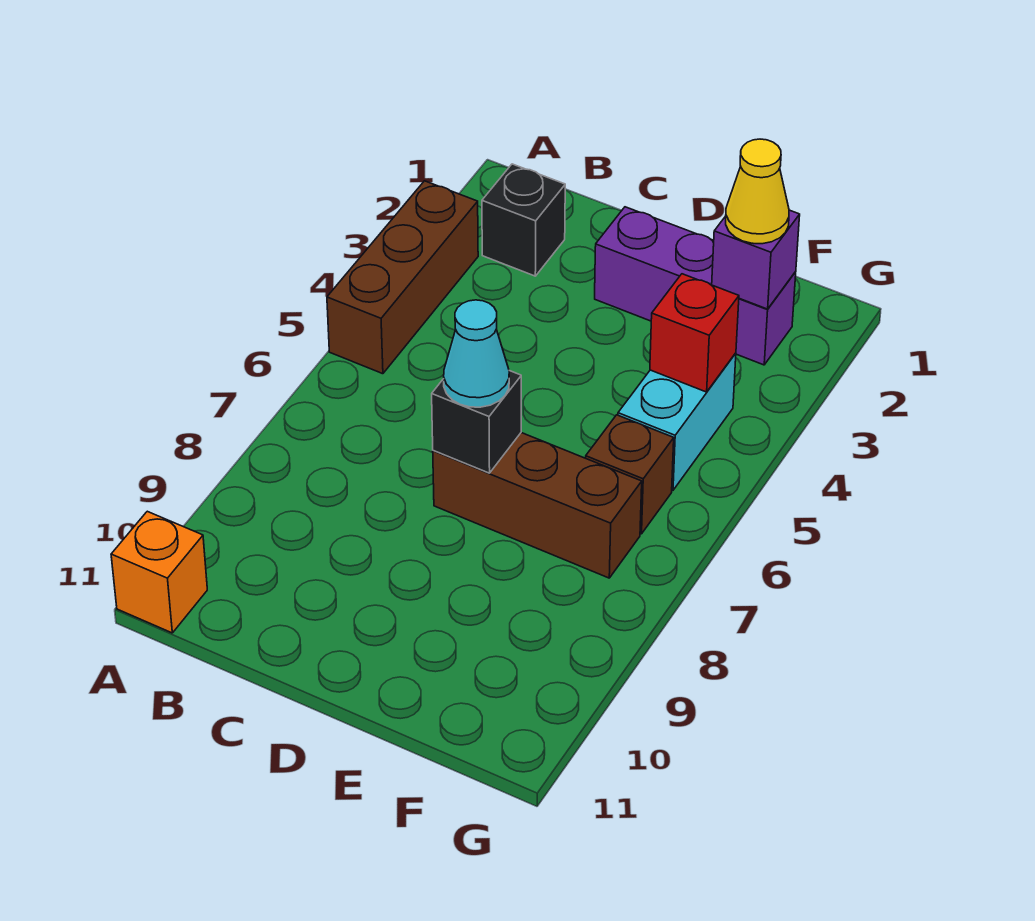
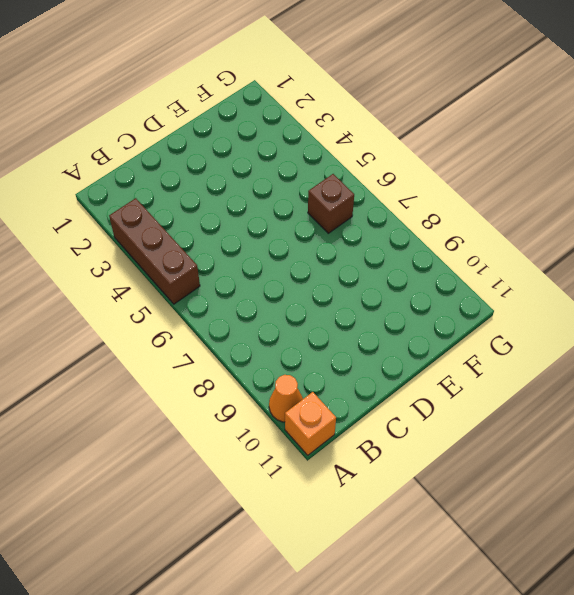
orange 1x1 cone [269,375,303,422] -> none
none -> black 1x1 brick [482,164,565,276]
none -> purple 1x3 brick [595,207,796,365]
none -> brown 1x3 brick [433,433,642,578]

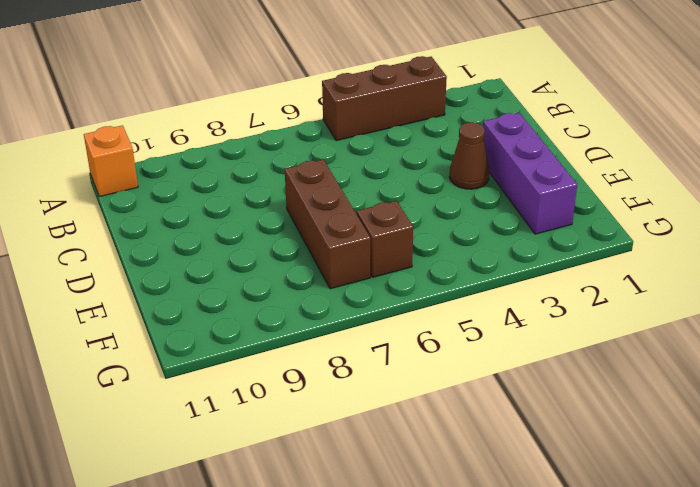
brown 1x1 cone [449,122,489,189] -> none
none -> black 1x1 brick [482,164,565,276]
none -> cyan 1x2 brick [618,353,736,490]
none -> black 1x1 brick [432,371,521,473]

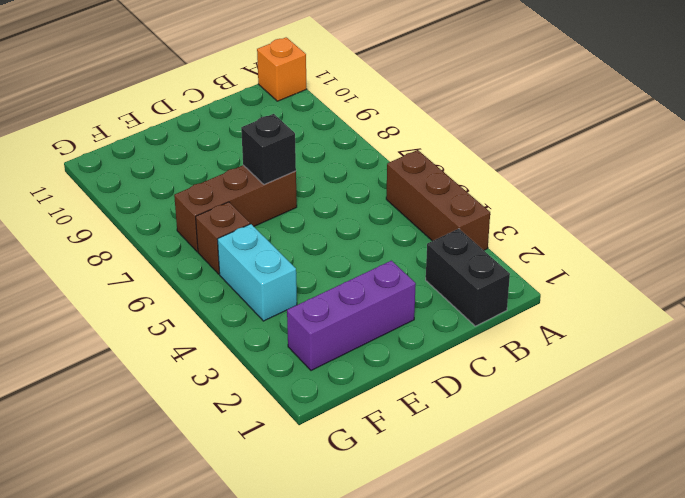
black 1x2 brick [426,229,510,326] -> black 1x1 brick [482,164,565,276]
none -> purple 1x1 brick [712,210,800,309]
none -> red 1x1 brick [650,274,739,392]
none -> cyan 1x1 cone [444,300,509,407]

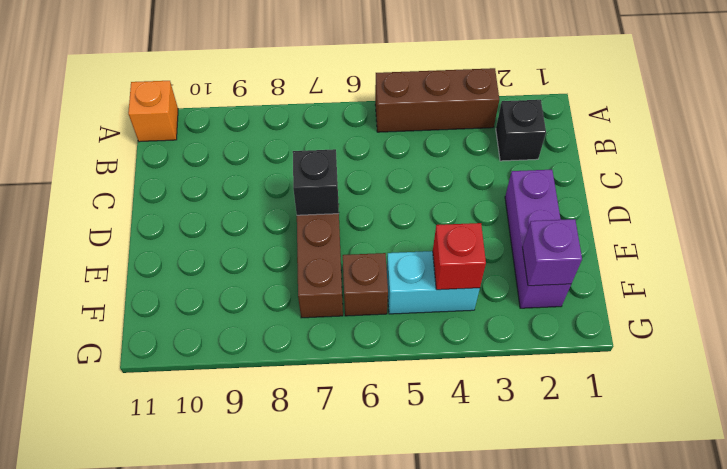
none -> cyan 1x1 cone [444,300,509,407]
none -> yellow 1x1 cone [726,139,789,244]

